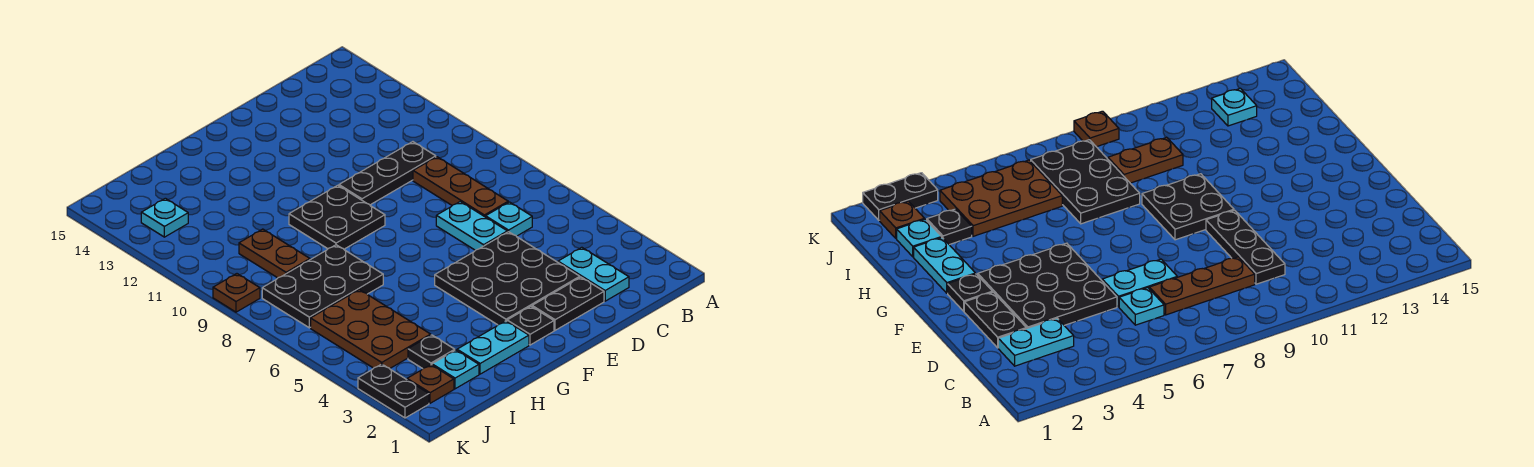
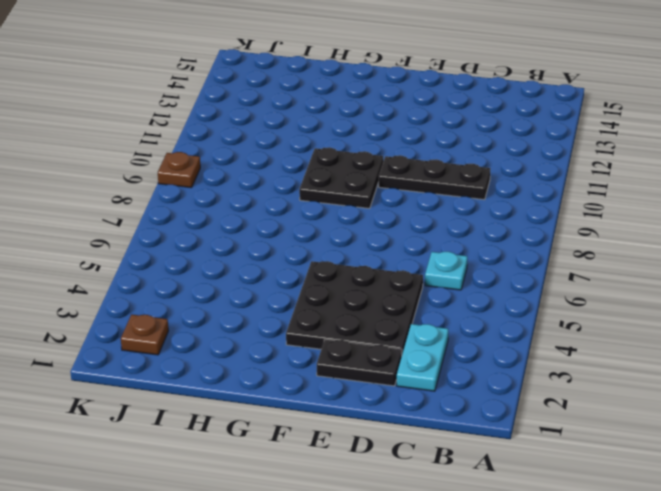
none -> brown 1x3 plate [413,157,508,217]
none -> cyan 1x2 plate [436,202,507,250]
none -> black 1x1 plate [507,306,554,345]

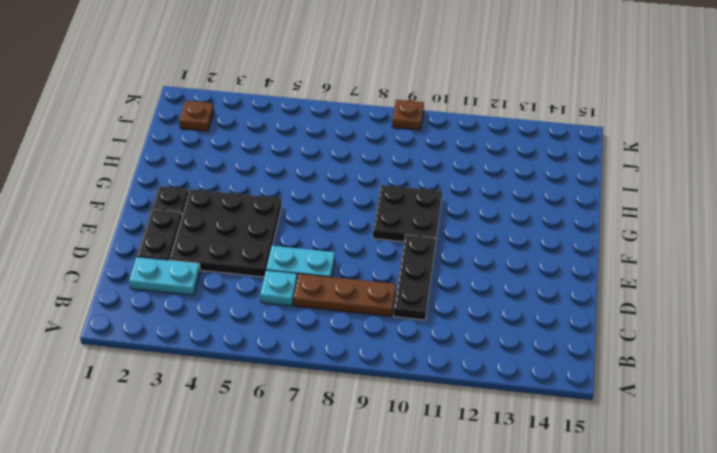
none -> cyan 1x2 plate [457,321,529,374]
none -> black 2x3 plate [262,245,383,328]
none -> cyan 1x1 plate [432,350,479,389]

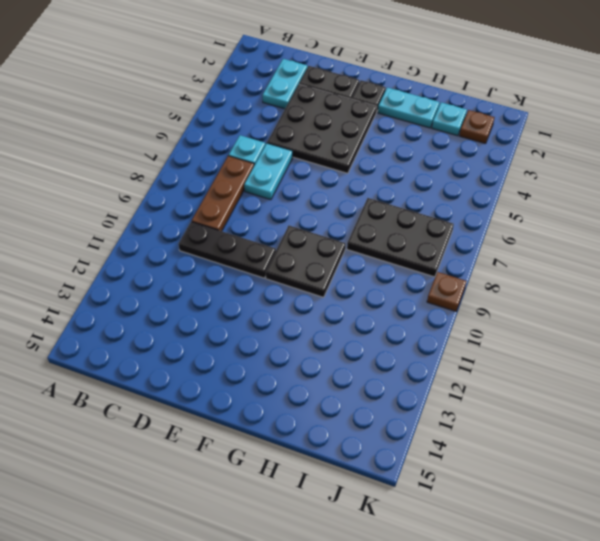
none -> black 1x1 plate [408,335,455,369]
none -> brown 2x3 plate [311,290,431,369]
none -> brown 1x2 plate [239,229,310,278]

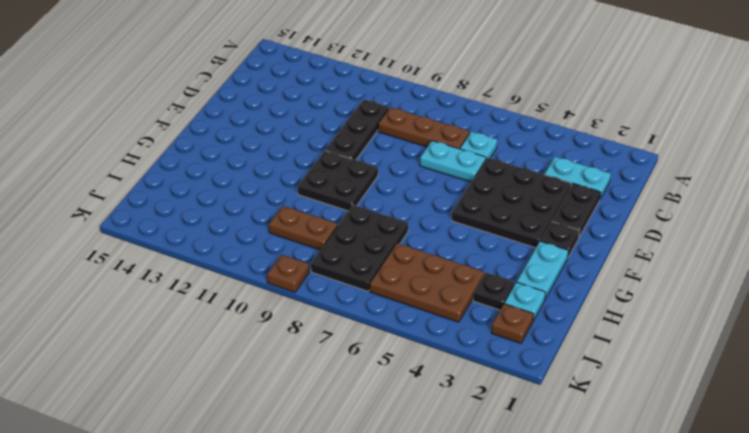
none -> cyan 1x1 plate [141,198,188,237]
none -> black 1x2 plate [358,364,429,418]

